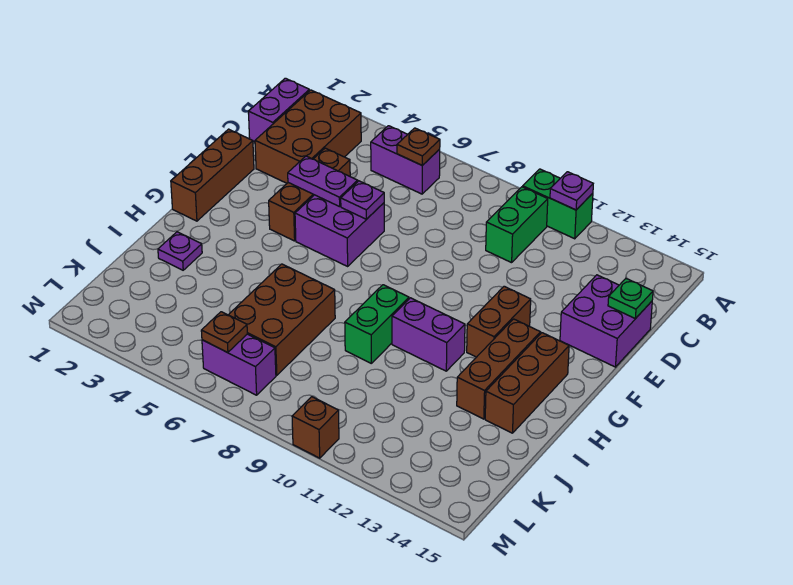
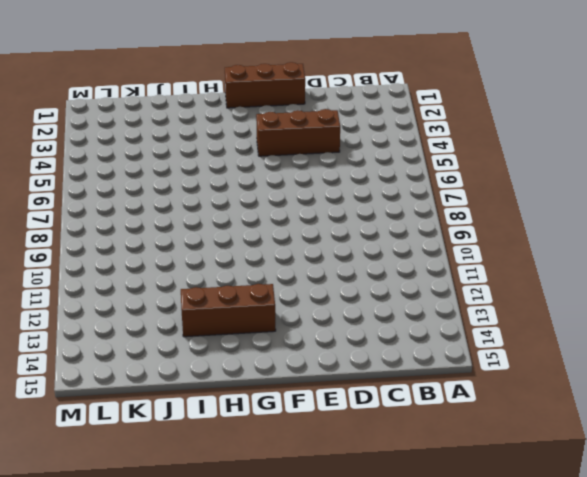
none -> green 1x2 brick [523,169,593,239]
none -> purple 1x2 brick [248,78,309,142]
none -> brown 2x3 brick [255,90,361,183]

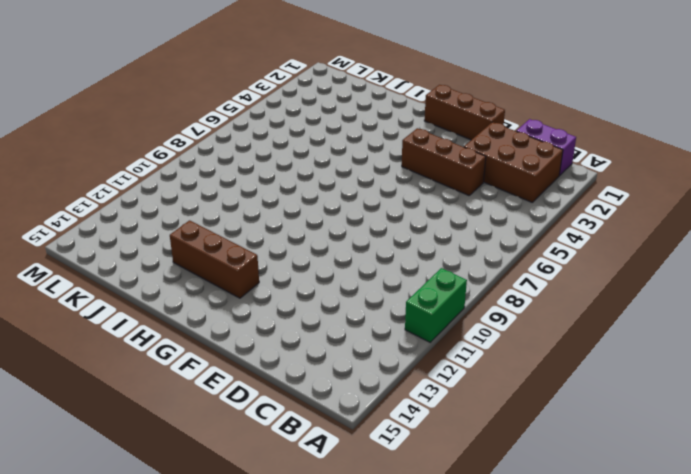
none -> purple 1x2 brick [371,126,440,194]
none -> green 1x2 brick [486,187,548,263]
none -> purple 2x2 brick [560,275,652,367]

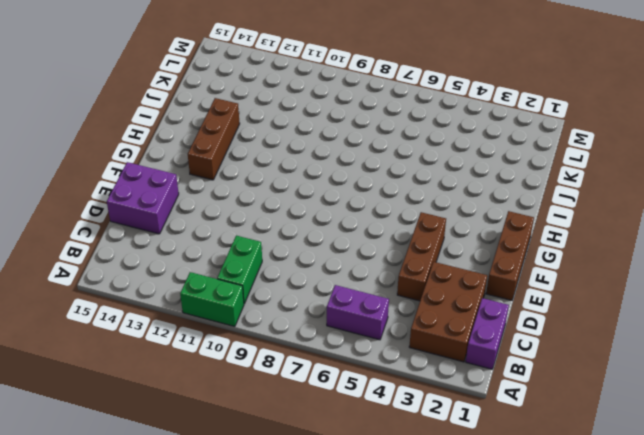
none -> purple 2x2 brick [295,195,384,266]
none -> brown 1x2 brick [467,286,531,357]
none -> brown 1x3 brick [485,333,569,433]

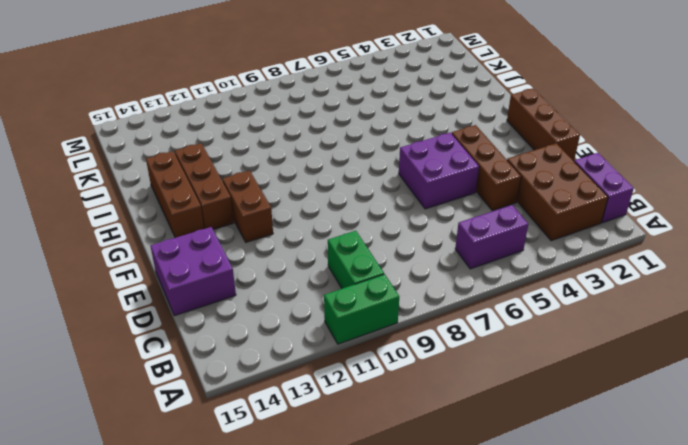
none -> green 1x2 brick [345,285,409,363]
none -> purple 1x2 brick [392,298,465,371]
none -> purple 1x1 plate [158,232,202,270]

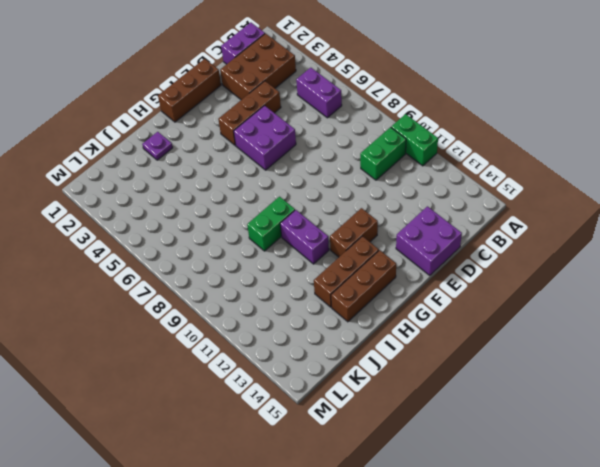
none -> brown 2x3 brick [229,264,335,375]
none -> purple 1x2 brick [202,334,276,395]
none -> brown 1x1 brick [292,397,339,458]

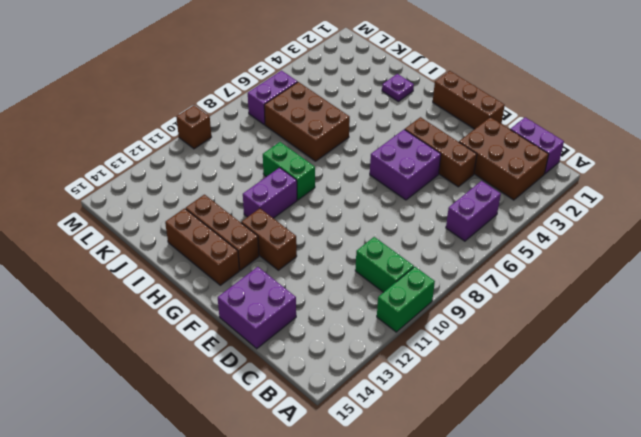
none -> purple 1x1 plate [550,172,593,210]
none -> brown 1x1 plate [397,128,440,165]
none -> green 1x1 plate [608,279,653,319]

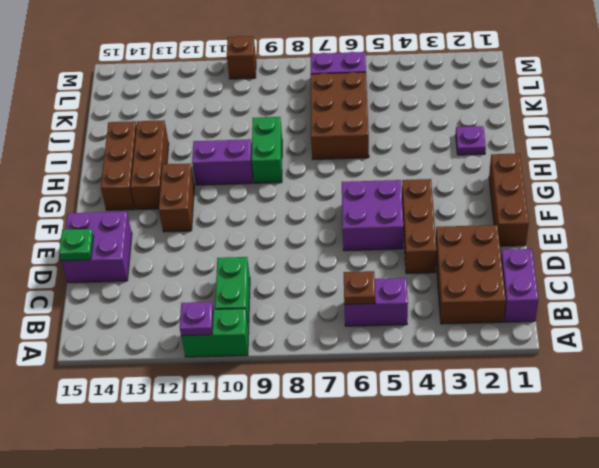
none -> purple 1x2 plate [288,156,358,207]
none -> purple 1x1 plate [341,181,384,219]
none -> brown 1x1 plate [201,312,247,353]

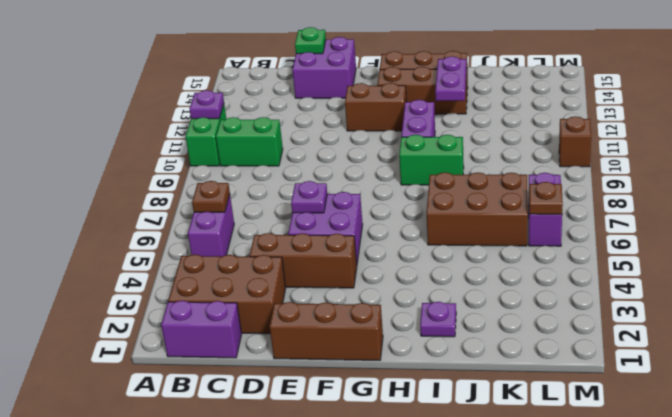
purple 1x2 plate [435,56,467,101] -> purple 1x2 plate moved to [288,156,358,207]

